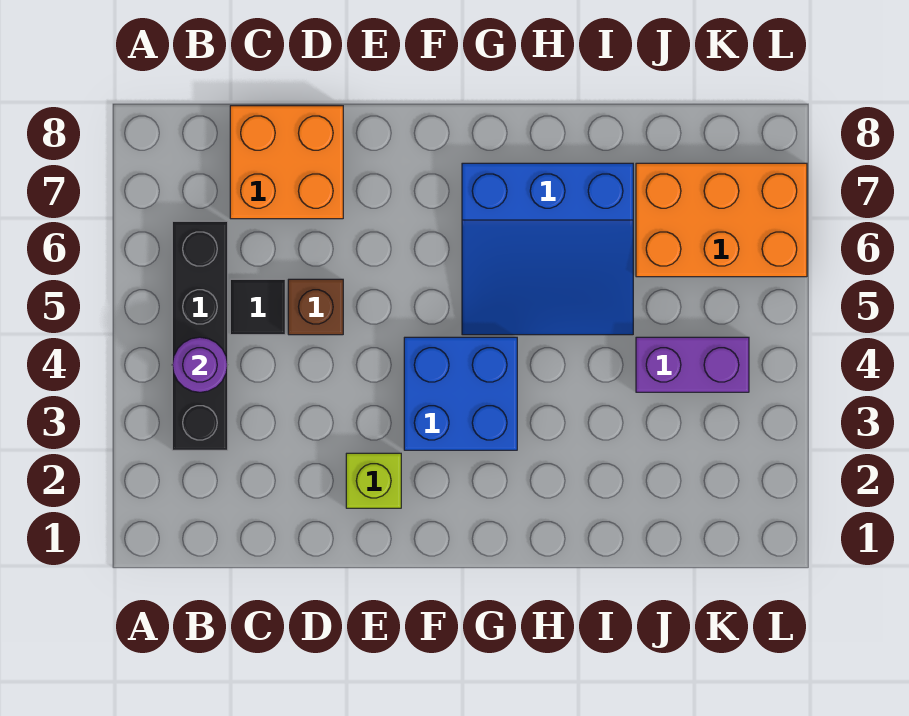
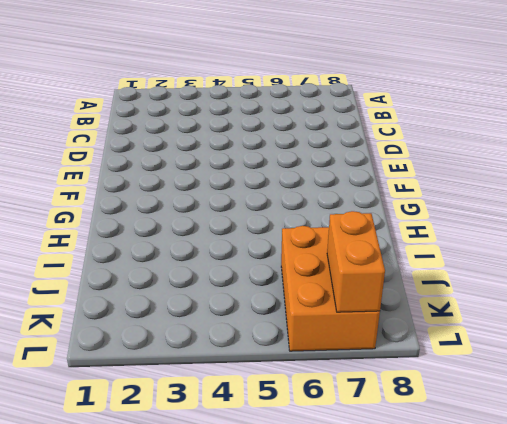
orange 1x2 brick [327,211,385,312] -> none
none -> black 1x4 brick [172,221,228,450]
none -> black 1x1 tile [230,279,285,335]

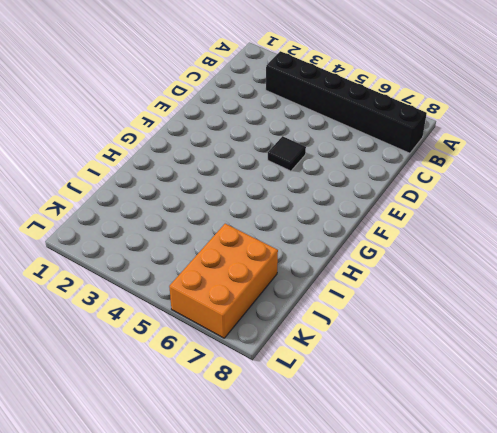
black 1x6 brick [266,51,427,153] -> black 1x4 brick [172,221,228,450]
black 1x1 tile [268,136,306,171] -> black 1x1 tile moved to [230,279,285,335]
none -> orange 2x2 brick [230,106,343,219]
none -> brown 1x1 brick [288,279,343,335]

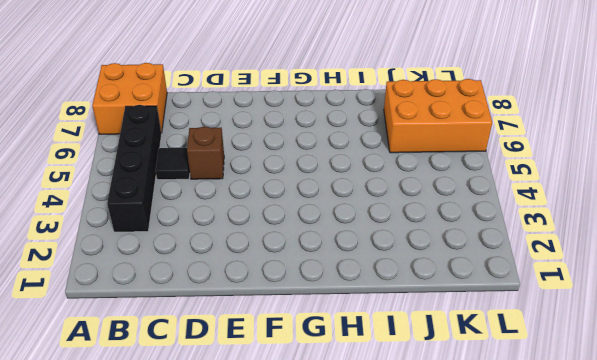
orange 2x2 brick [92,63,167,134] -> orange 2x2 brick moved to [230,106,343,219]
none -> lime 1x1 brick [346,453,401,508]
none -> blue 2x2 brick [404,337,517,450]

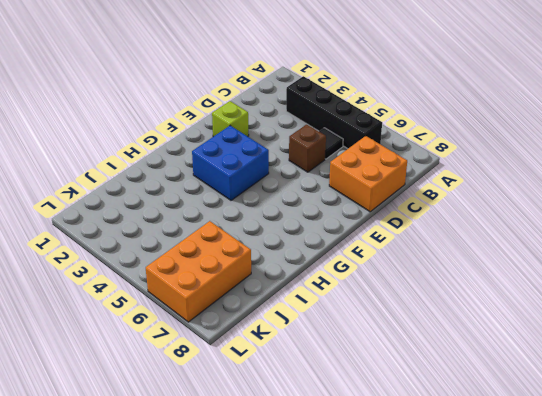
none -> blue 3x3 slope [462,163,633,335]
none -> purple 1x2 brick [636,337,749,392]

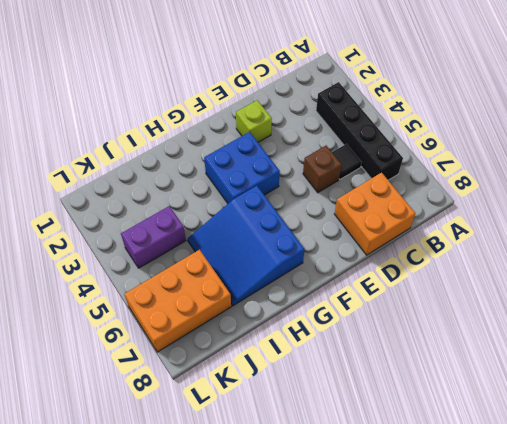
blue 3x3 slope [188,186,305,306] -> blue 3x3 slope turned to [462,163,633,335]
none -> purple 1x1 round brick [172,337,228,392]

